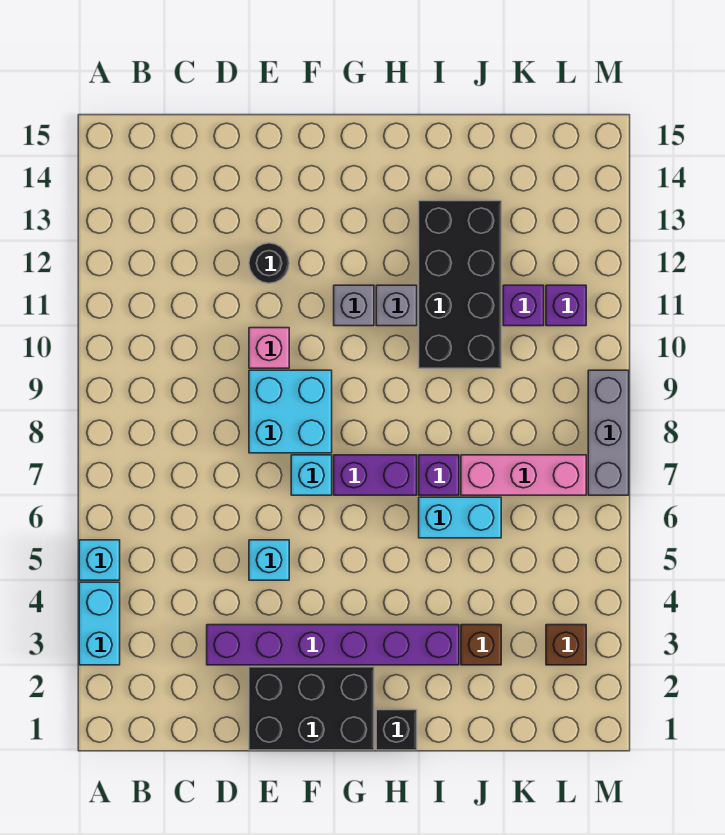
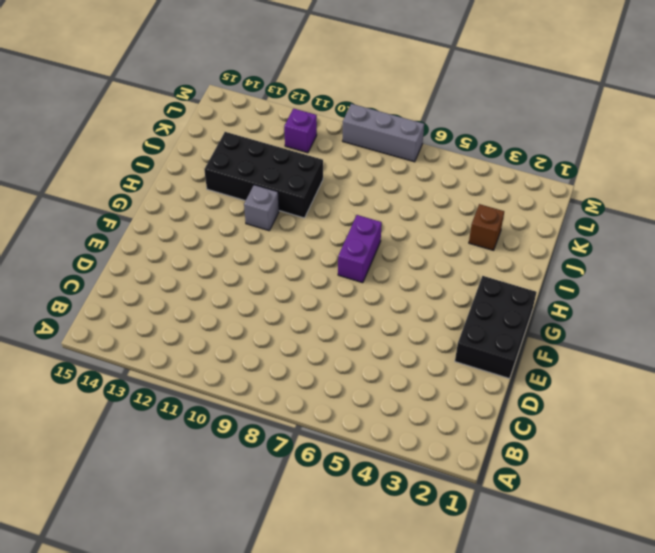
none -> cyan 1x2 brick [79,582,120,665]
none -> cyan 1x1 brick [79,540,120,580]
none -> purple 1x6 brick [207,625,459,665]

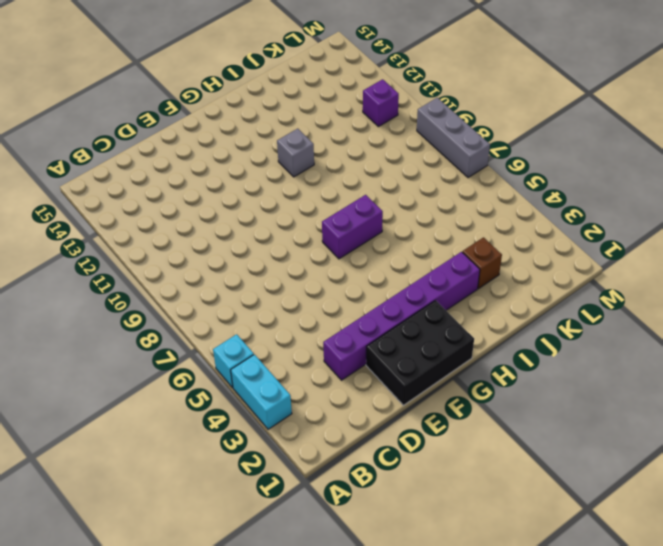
none -> cyan 1x1 brick [249,540,289,580]
none -> cyan 2x2 brick [249,370,332,453]
none -> pink 1x1 brick [249,328,289,368]

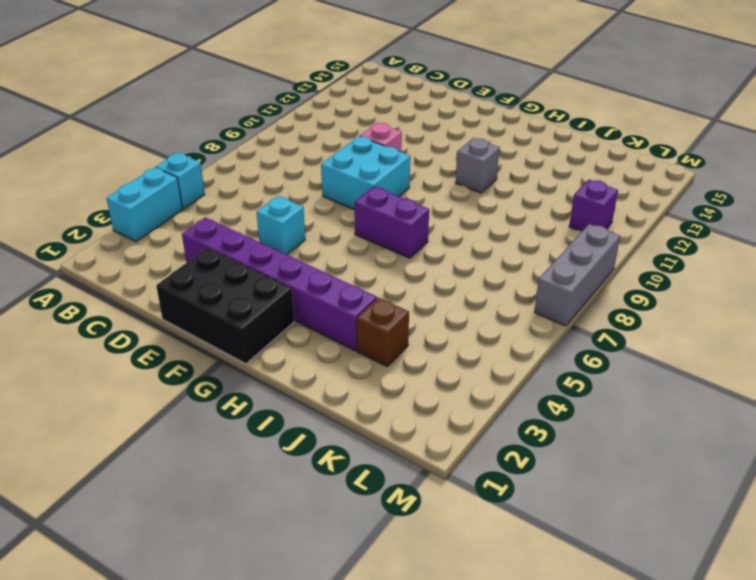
none -> black 1x1 round brick [249,243,289,283]
none -> cyan 1x1 brick [291,455,332,495]
none -> grey 1x1 brick [334,285,374,326]

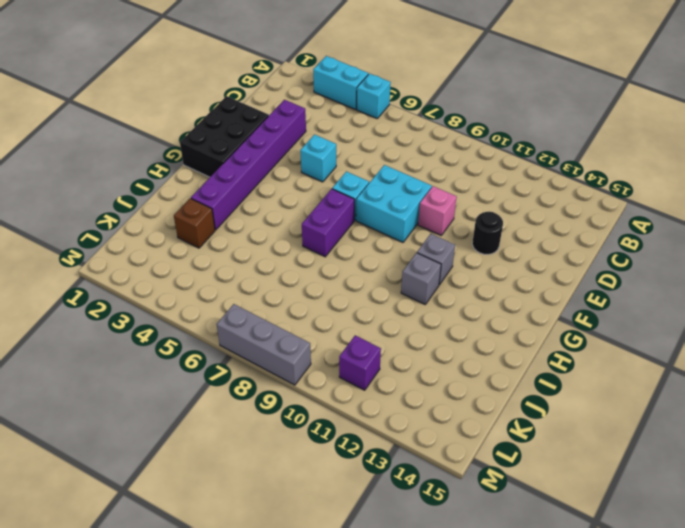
none -> black 1x1 brick [376,710,417,750]
none -> cyan 1x2 brick [419,497,501,538]
none -> purple 1x1 brick [419,455,459,495]

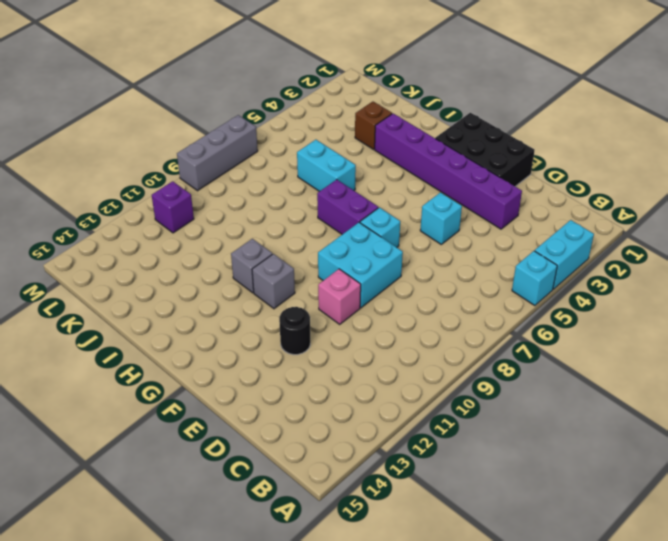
none -> black 1x1 brick [376,710,417,750]
none -> purple 1x1 brick [419,455,459,495]
none -> black 2x4 brick [419,201,501,368]

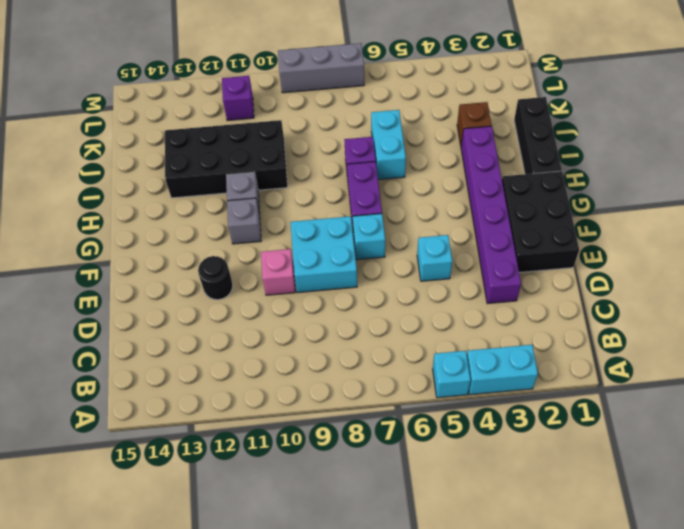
black 1x3 brick [514,97,562,174] -> black 1x1 brick [376,710,417,750]
none -> pink 1x3 brick [461,455,586,495]
none -> purple 1x1 brick [503,285,544,326]
none -> brown 1x1 brick [546,625,586,665]

